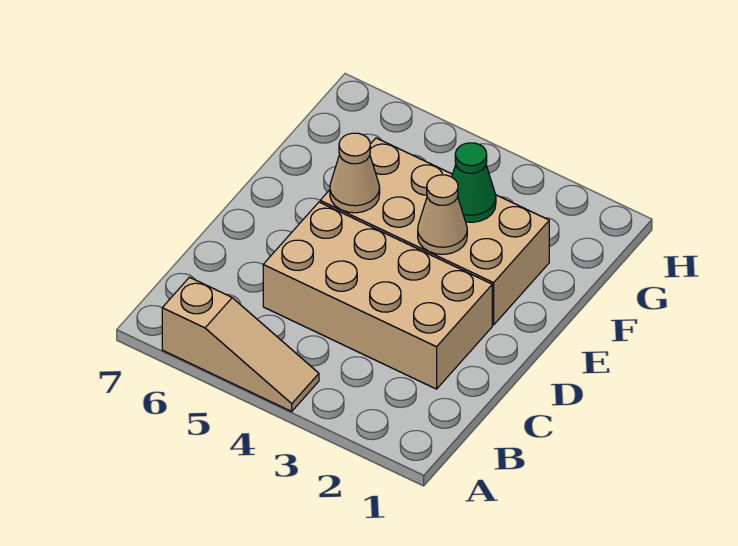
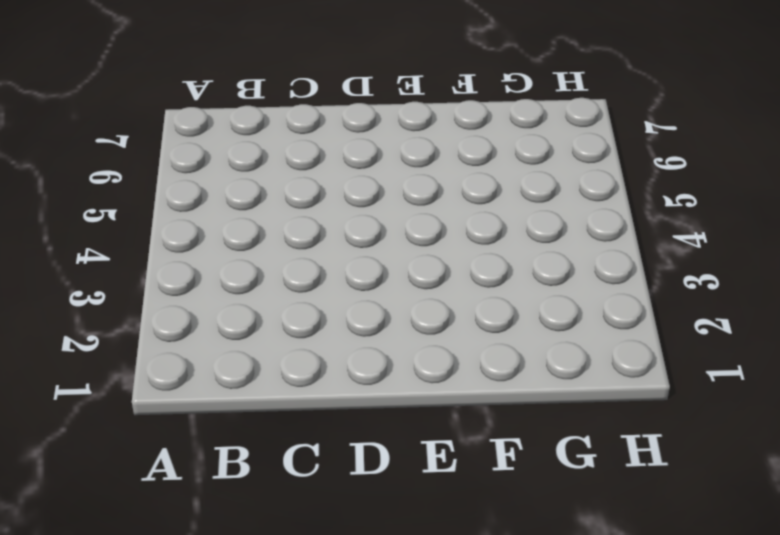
none -> tan 1x3 slope [162,277,319,411]
none -> tan 2x4 brick [263,202,492,389]

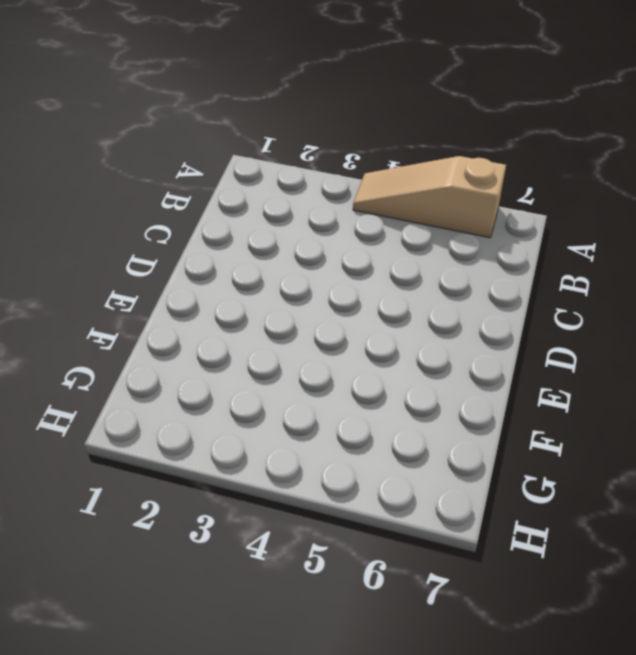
none -> tan 2x4 brick [263,202,492,389]
none -> tan 2x4 brick [320,138,549,325]

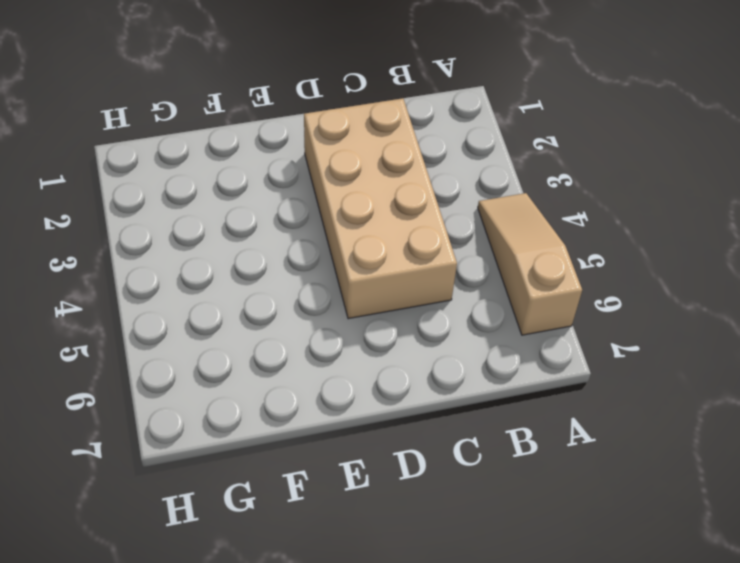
none -> tan 2x4 brick [320,138,549,325]
none -> tan 1x1 cone [418,175,467,254]

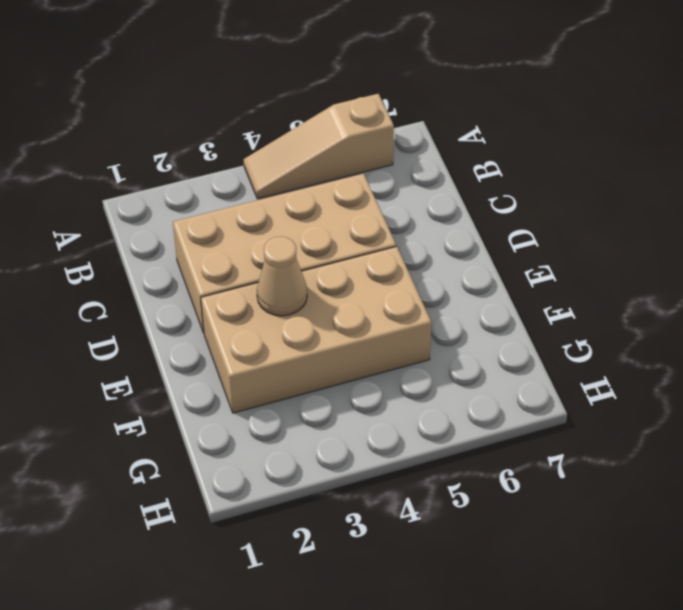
none -> tan 1x1 cone [330,133,380,213]
none -> green 1x1 cone [452,143,496,222]

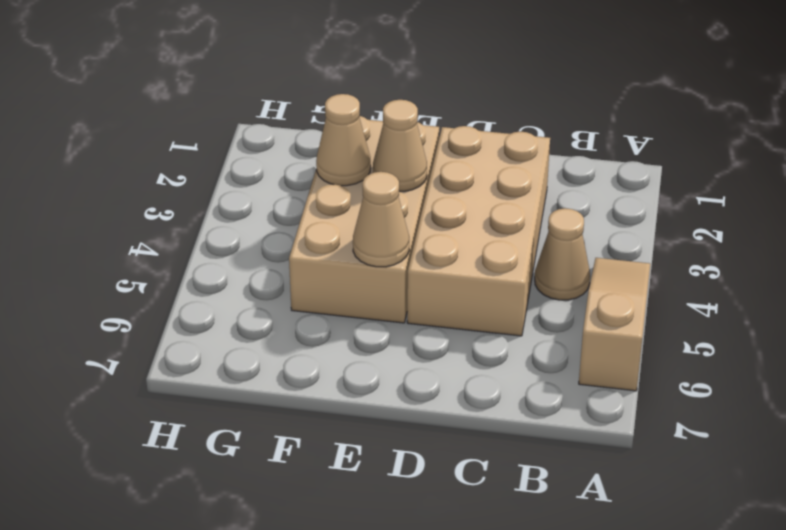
tan 1x1 cone [535,208,590,300] -> none
tan 1x1 cone [316,94,371,186] -> green 1x1 cone [452,143,496,222]

